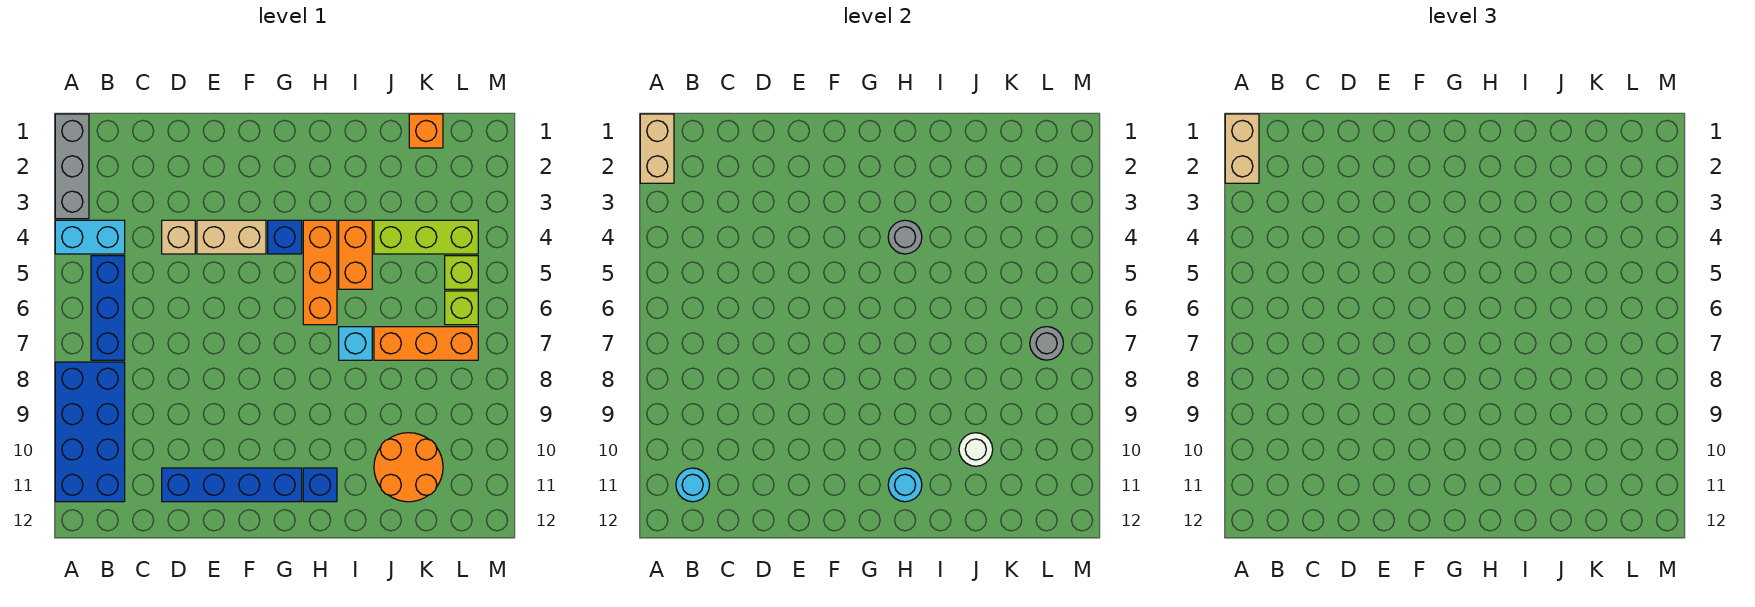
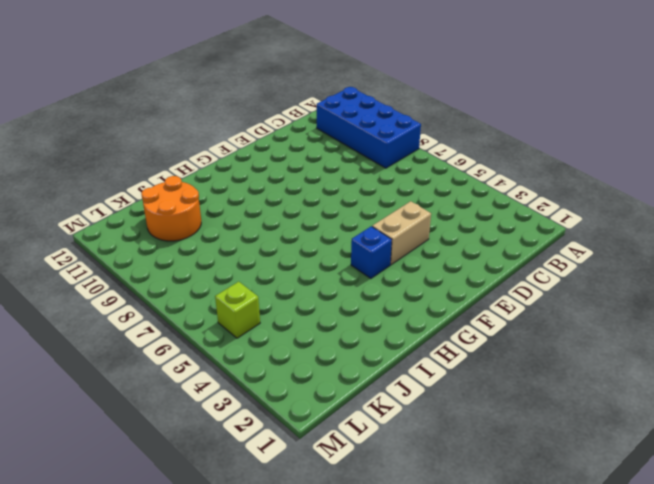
none -> grey 1x3 brick [55,114,89,219]
none -> cyan 1x2 brick [55,220,125,254]
none -> blue 1x3 brick [91,256,125,360]

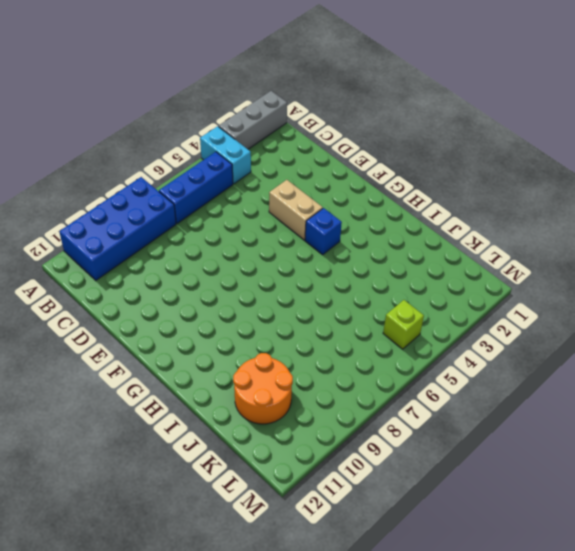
none -> tan 1x1 brick [162,220,195,254]
none -> blue 1x4 brick [162,468,302,502]
none -> orange 1x3 brick [303,220,337,325]

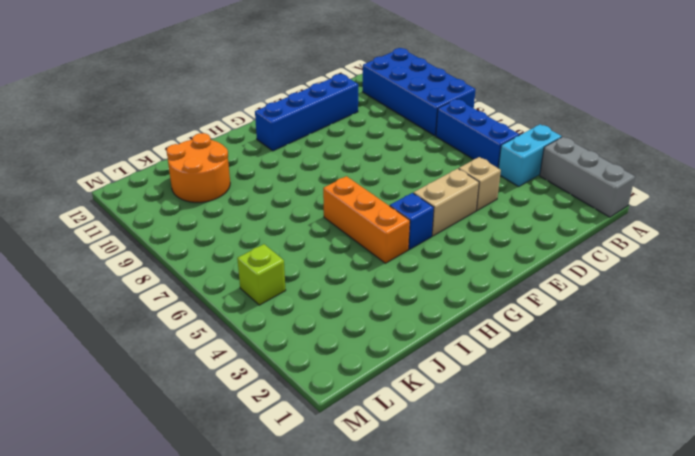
none -> blue 1x1 brick [303,468,337,502]
none -> orange 1x2 brick [339,220,372,289]
none -> cyan 1x1 brick [339,327,372,360]

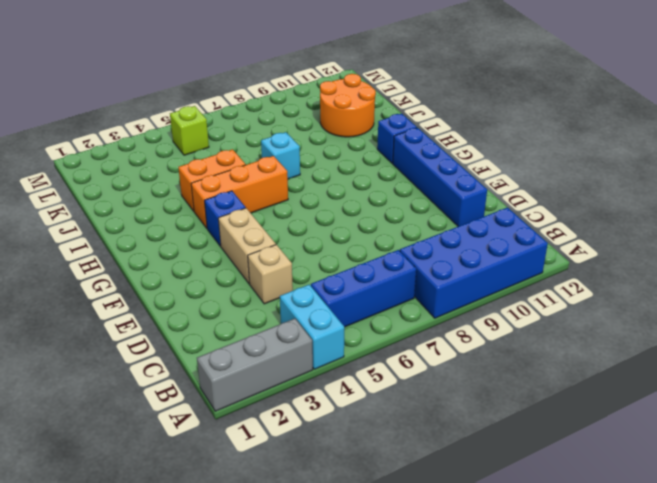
none -> lime 1x3 brick [374,220,478,254]
none -> orange 1x3 brick [374,327,478,360]
none -> orange 1x1 brick [409,114,443,148]

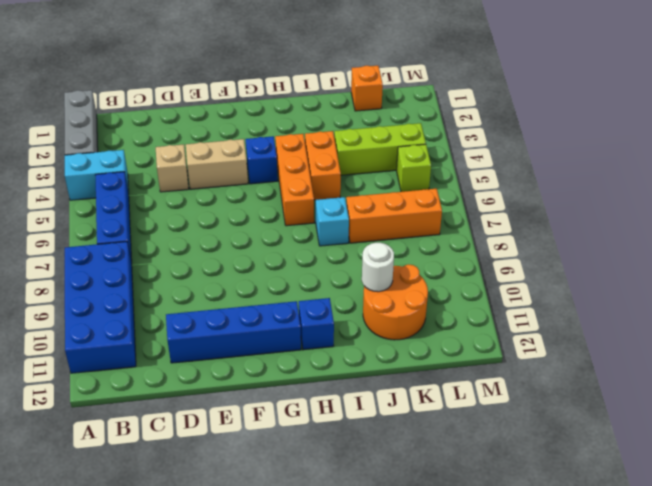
none -> lime 1x1 brick [445,291,478,325]
none -> tan 1x2 brick [640,114,674,183]
none -> cyan 1x1 round brick [676,468,709,502]

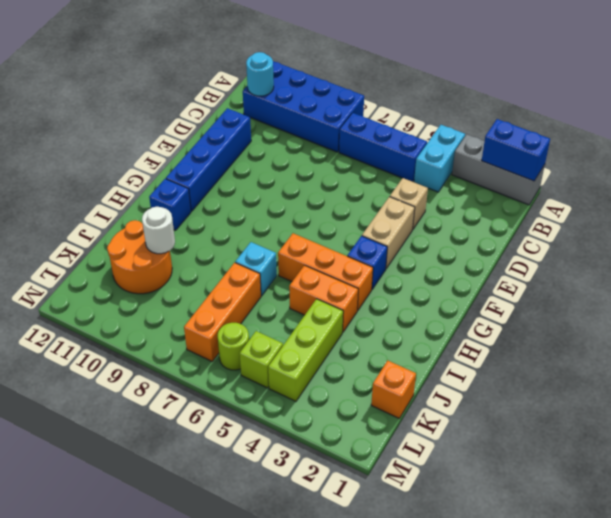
blue 1x2 brick [482,119,550,181] -> tan 1x2 brick [640,114,674,183]
lime 1x1 round brick [218,323,249,370] -> lime 1x1 brick [445,291,478,325]
none -> grey 1x1 round brick [888,220,922,254]
none -> cyan 1x1 round brick [888,468,922,502]
none -> grey 1x1 round brick [1030,327,1063,360]

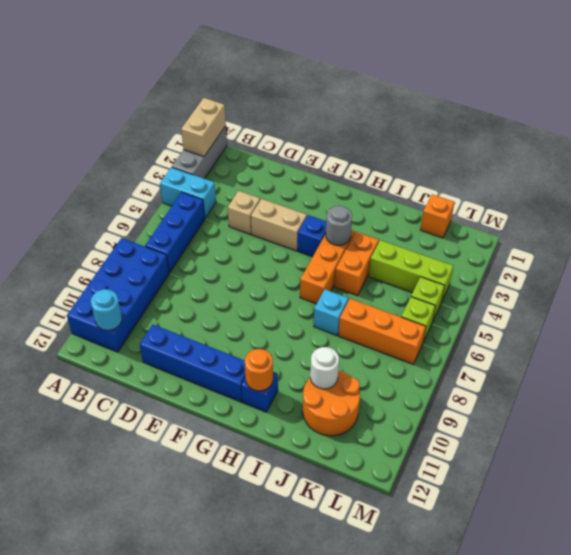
orange 1x1 round brick [245,349,273,391] -> cyan 1x1 round brick [888,468,922,502]
none -> grey 1x1 round brick [1030,327,1063,360]
none -> tan 1x2 brick [1225,114,1259,183]

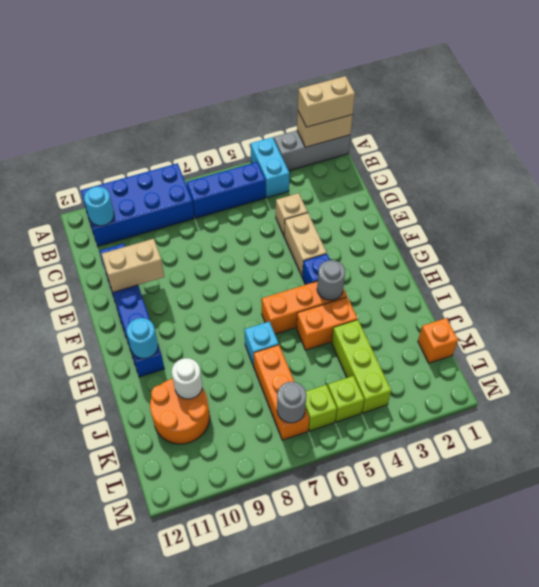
tan 1x2 brick [102,239,164,292] -> none

